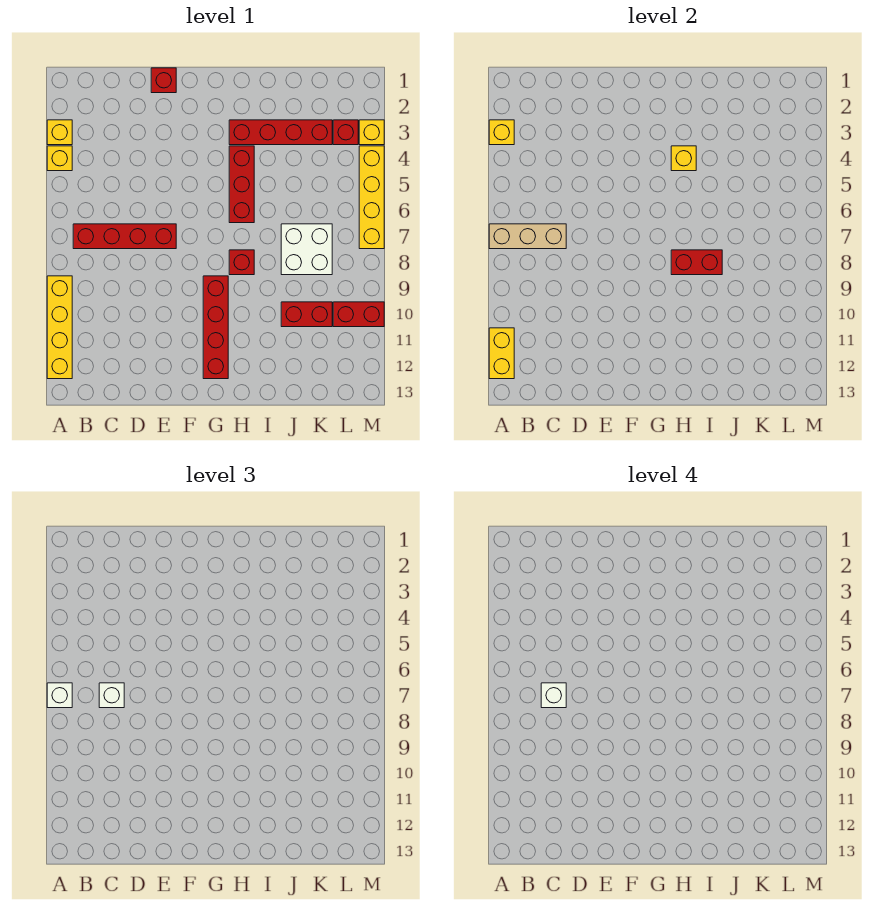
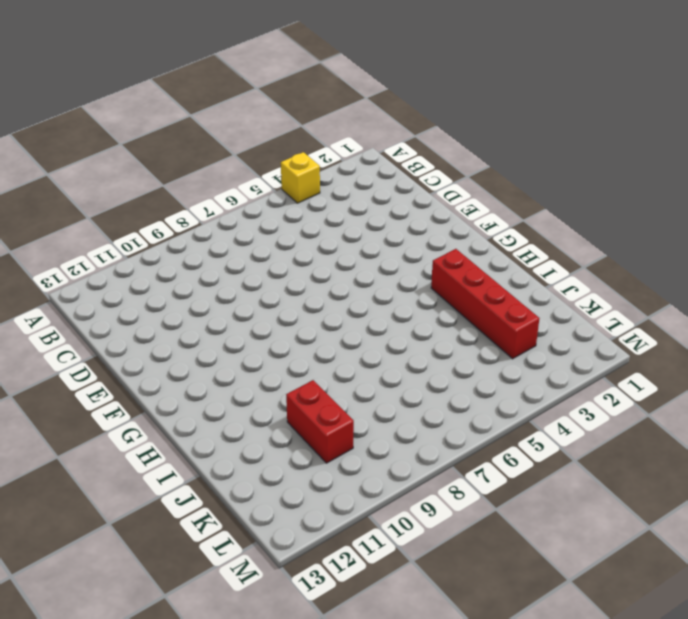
none -> yellow 1x1 brick [47,120,72,145]
none -> yellow 1x4 brick [47,276,72,379]
none -> red 1x4 brick [73,224,176,249]

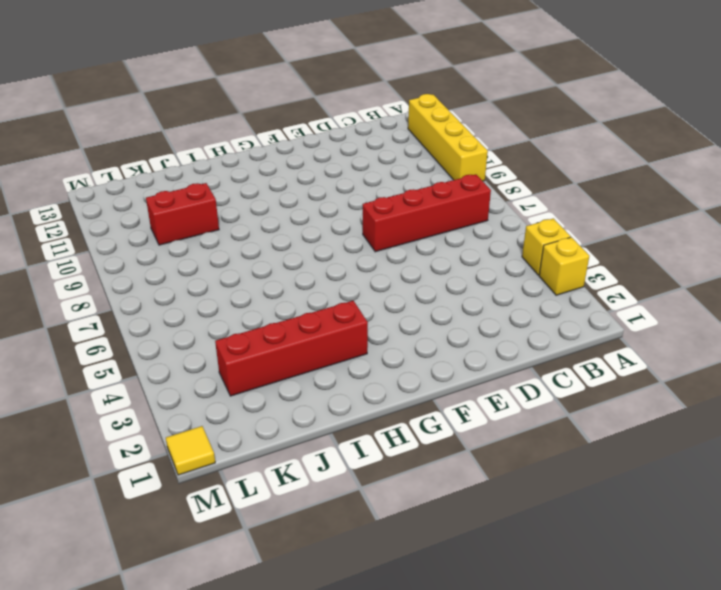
yellow 1x1 tile [166,426,215,475] -> none
none -> red 1x1 brick [151,68,176,93]
none -> red 1x4 brick [203,276,228,379]
none -> red 1x3 brick [229,146,254,223]

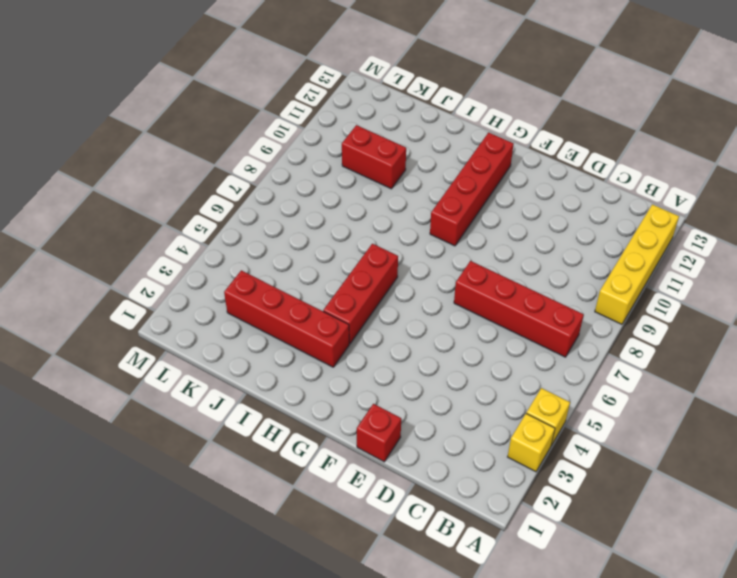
none -> red 1x1 brick [229,250,254,275]
none -> white 2x2 brick [281,224,332,275]
none -> red 1x1 brick [333,120,358,145]

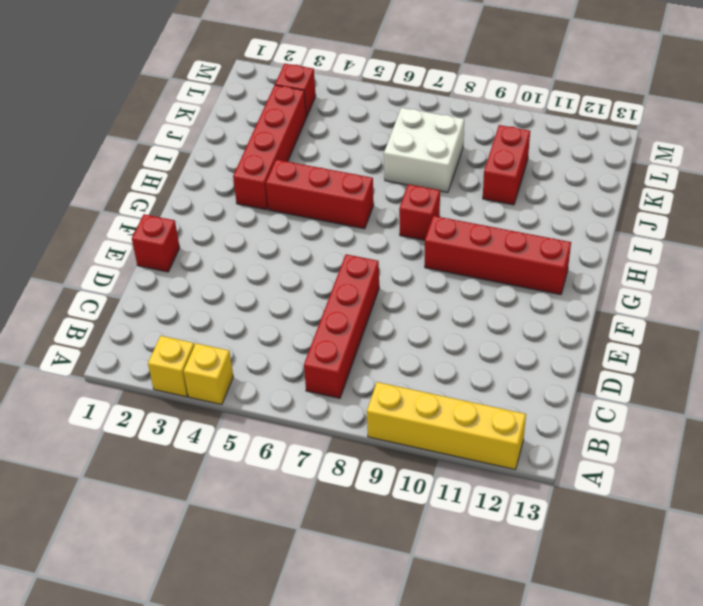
none -> red 1x2 brick [333,302,384,327]
none -> yellow 1x1 brick [359,120,384,145]
none -> yellow 1x4 brick [359,146,384,249]

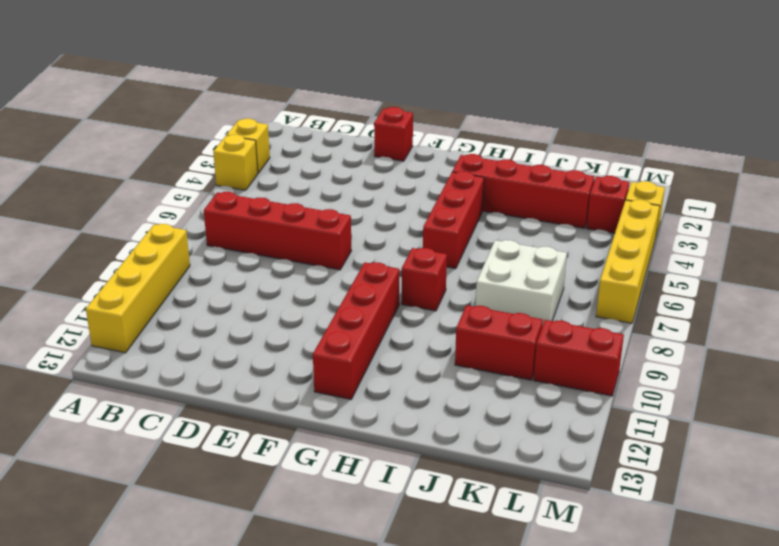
none -> yellow 1x1 brick [489,120,514,145]
none -> tan 1x3 brick [489,224,566,249]
none -> yellow 1x2 brick [489,328,514,379]

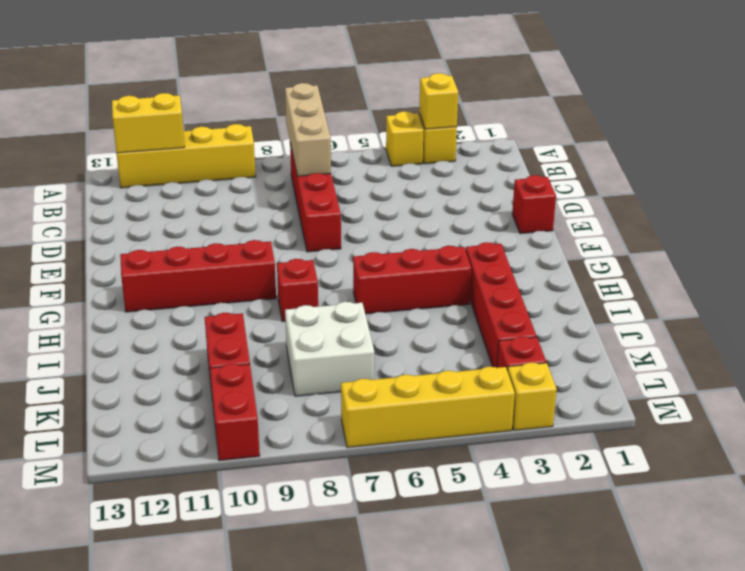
none -> yellow 1x1 brick [671,146,696,171]
none -> red 1x2 brick [671,250,722,275]
none -> white 1x1 brick [47,683,72,708]

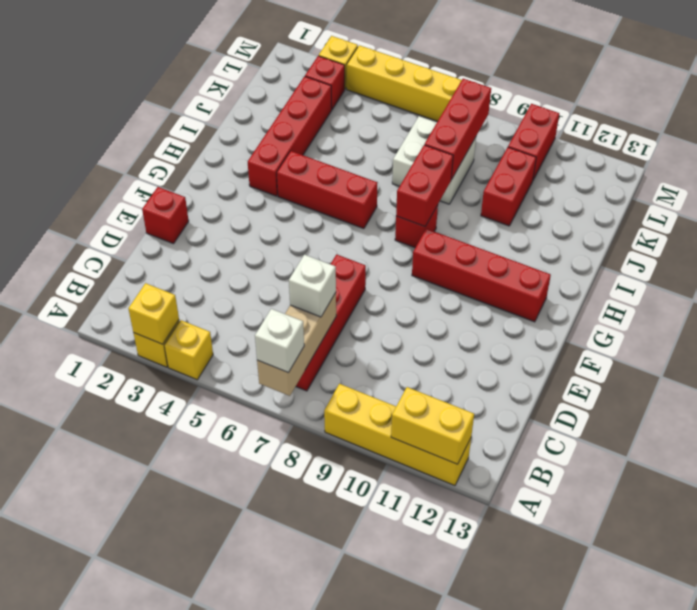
red 1x3 brick [425,79,491,180] -> none
none -> yellow 1x1 brick [671,146,696,171]
none -> white 1x1 brick [541,683,566,708]

